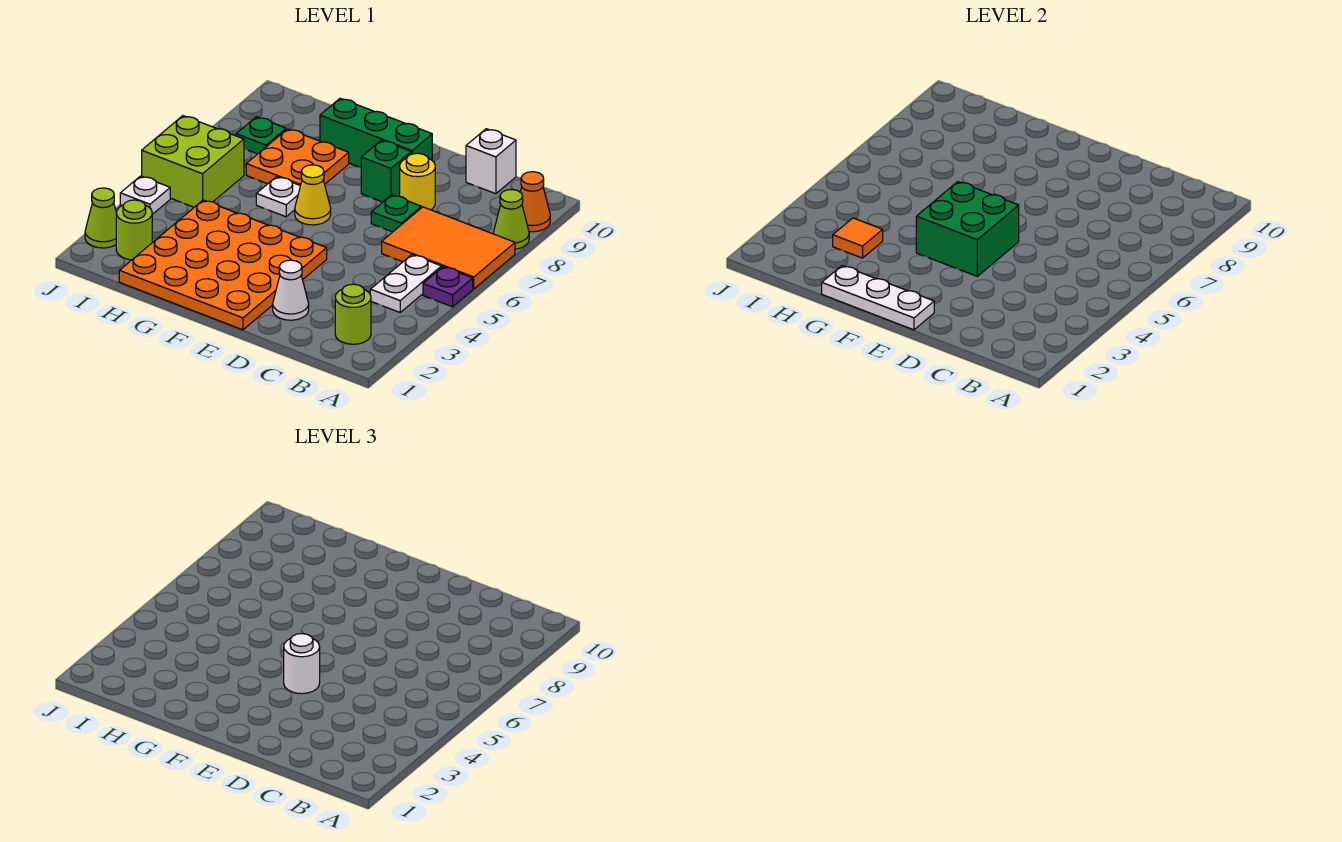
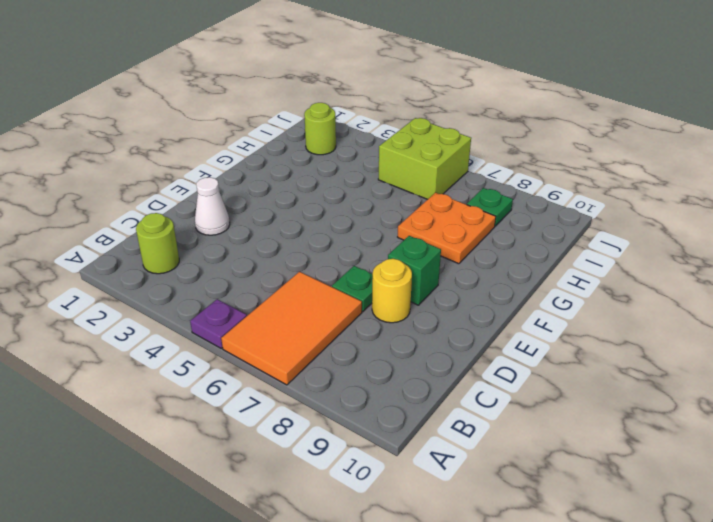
none -> lime 1x1 cone [493,190,529,249]
none -> orange 1x1 cone [521,172,550,232]
none -> white 1x2 plate [370,255,442,312]

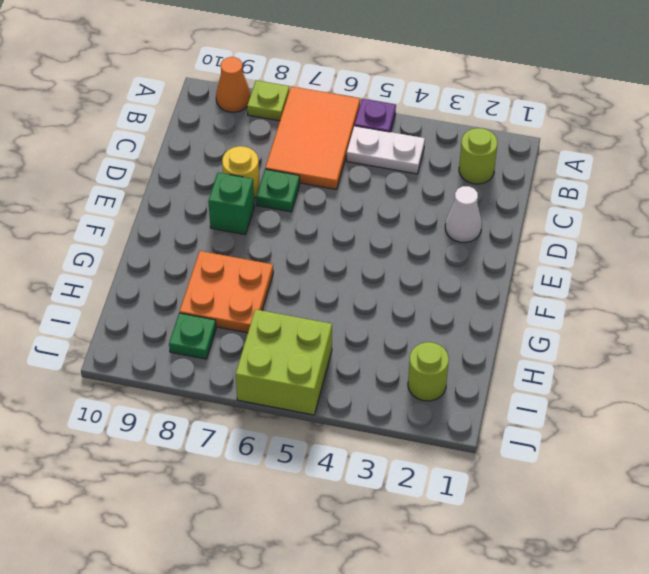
lime 1x1 plate [247,81,289,121] -> lime 1x1 cone [493,190,529,249]
none -> white 1x1 brick [466,129,516,194]
none -> orange 4x4 plate [119,200,327,330]
none -> green 1x3 brick [320,98,432,167]

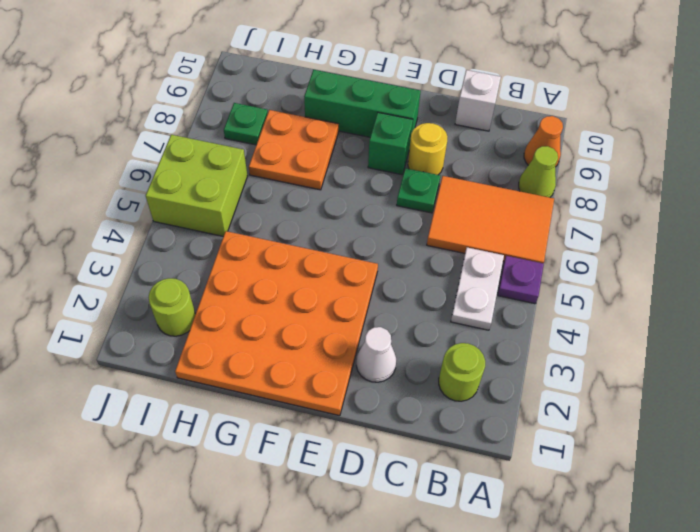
none -> yellow 1x1 cone [295,165,331,225]
none -> white 1x1 plate [256,177,300,217]
none -> lime 1x1 cone [85,188,116,248]

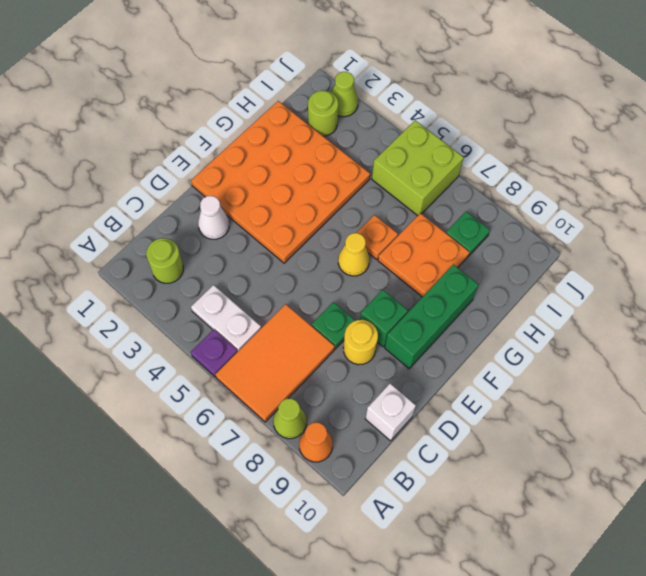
orange 1x1 plate [357,215,398,260] -> white 1x1 plate [256,177,300,217]
none -> white 1x1 plate [120,176,170,214]
none -> white 1x3 plate [822,266,934,330]
none -> green 2x2 brick [916,182,1019,276]

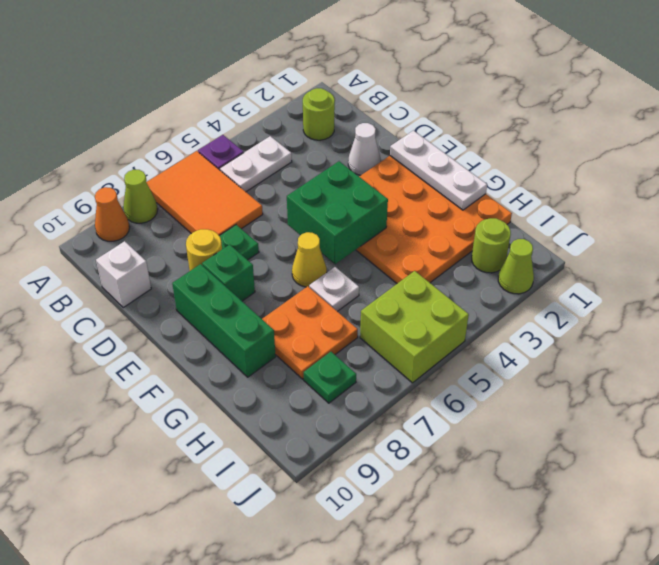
none -> white 1x1 plate [120,176,170,214]
none -> orange 1x1 tile [833,218,883,258]
none -> white 1x1 round brick [284,634,320,694]

